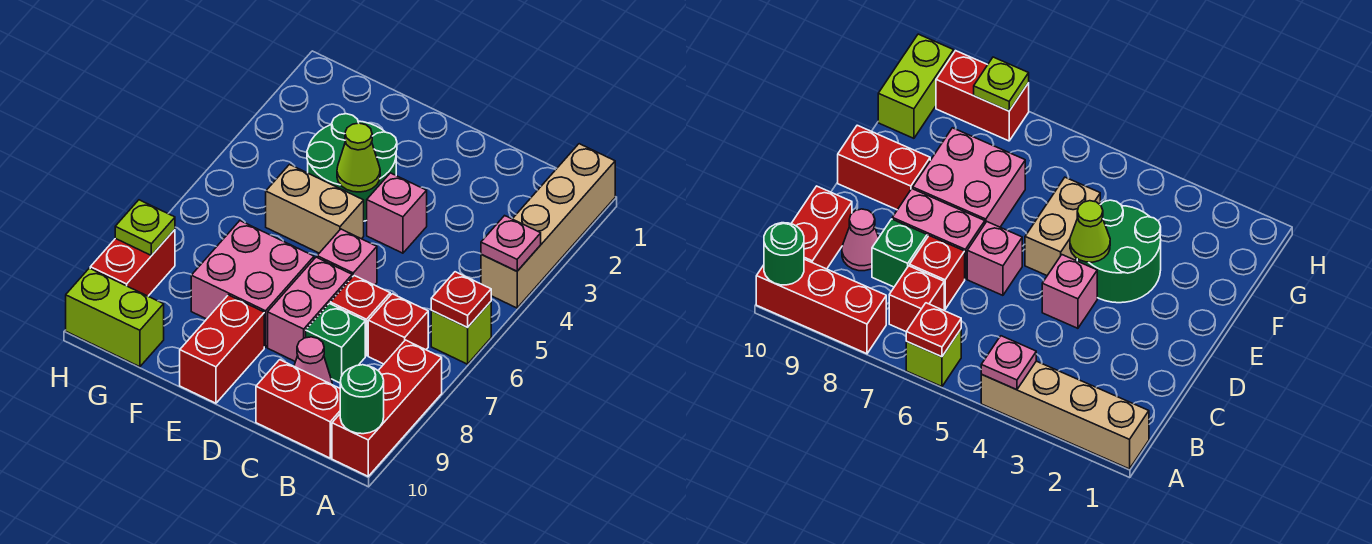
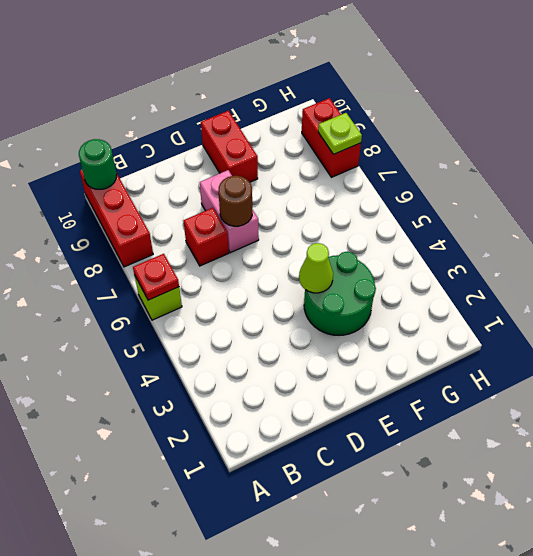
brown 1x1 round brick [219,176,252,226] -> none
none -> tan 1x4 brick [481,144,615,308]
none -> red 1x1 brick [368,294,428,364]
none -> red 1x2 brick [256,360,340,458]

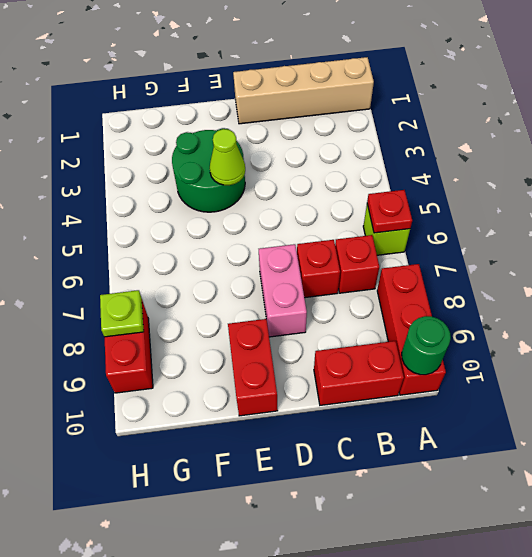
tan 1x4 brick [233,57,374,124] -> tan 1x4 brick turned to [481,144,615,308]
none -> green 1x1 brick [306,304,365,383]
none -> pink 1x1 cone [294,337,332,384]
none -> pink 1x1 brick [367,173,427,253]

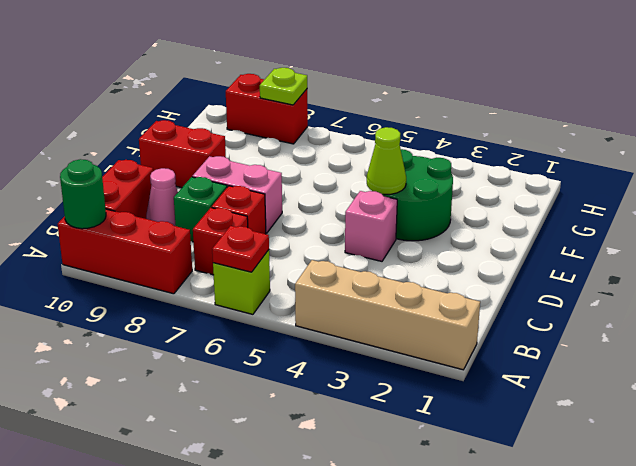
none -> pink 1x1 brick [317,229,377,285]
none -> tan 1x2 brick [266,165,364,253]
none -> pink 2x2 brick [191,221,314,347]

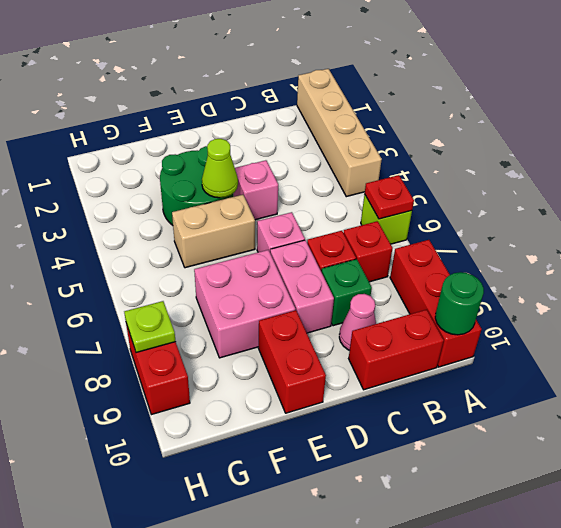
none -> lime 1x2 brick [66,268,164,367]
none -> pink 1x1 plate [481,216,541,271]

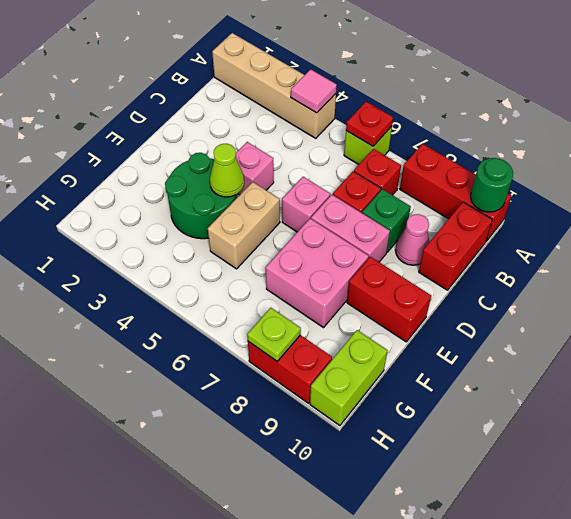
pink 1x1 tile [291,69,337,113] -> pink 1x1 plate [481,216,541,271]

